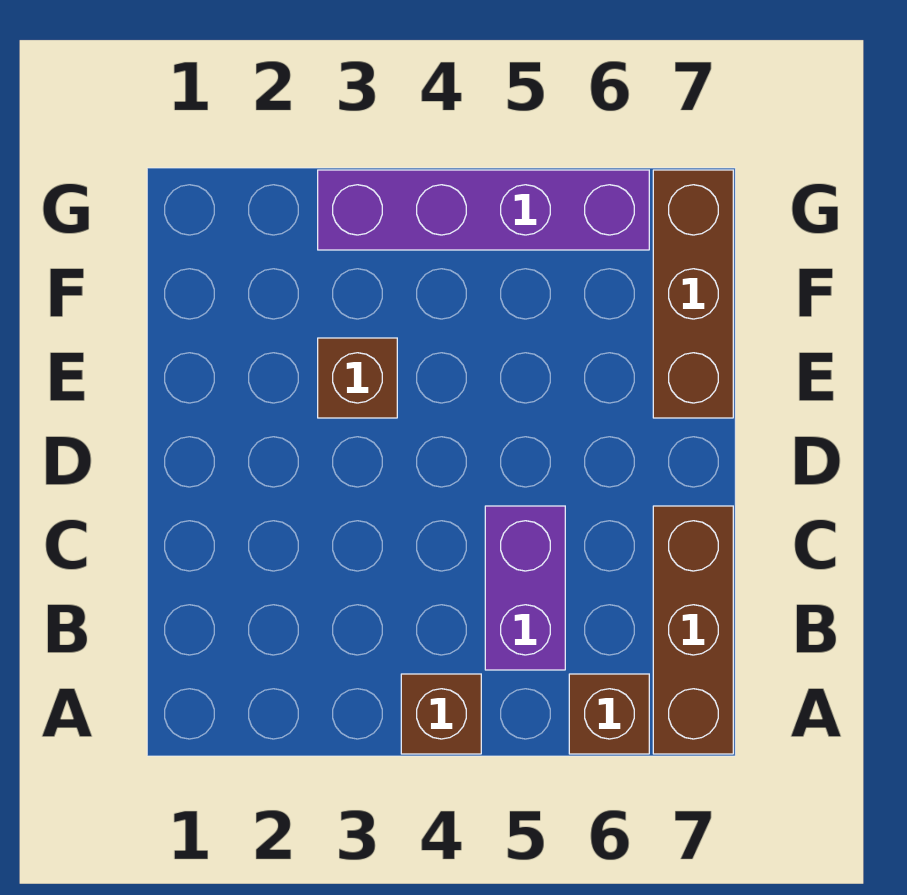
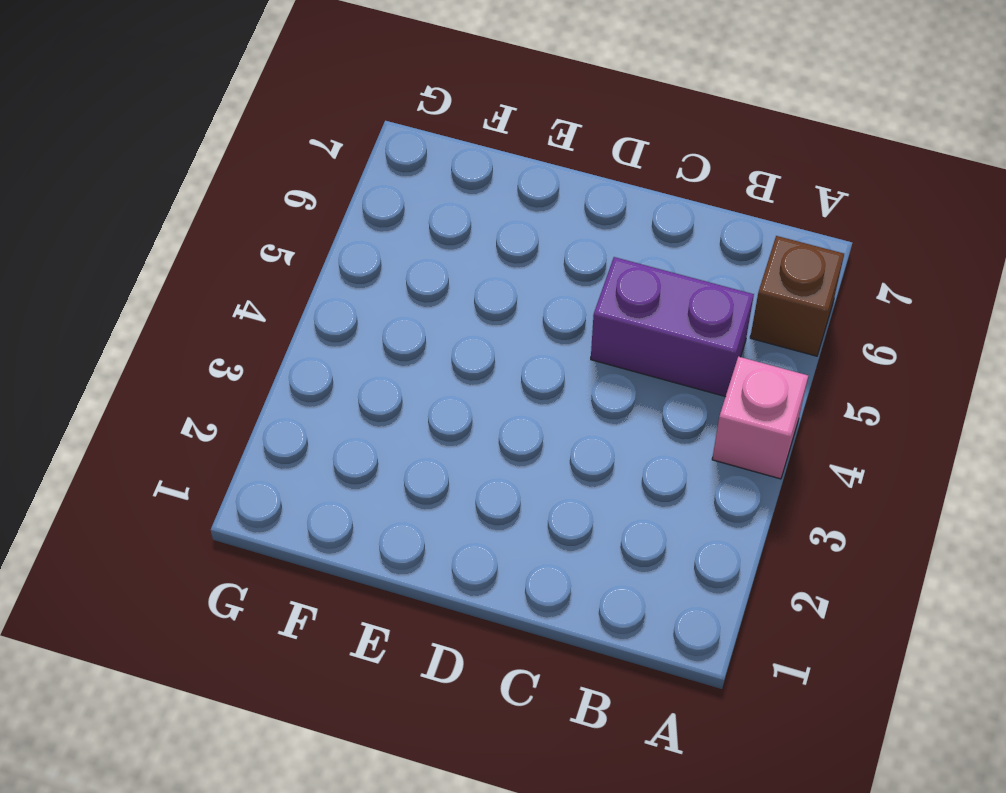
pink 1x1 brick [712,357,808,479] -> brown 1x1 brick [401,674,481,754]
none -> brown 1x3 brick [653,506,733,754]
none -> brown 1x1 brick [318,338,397,418]

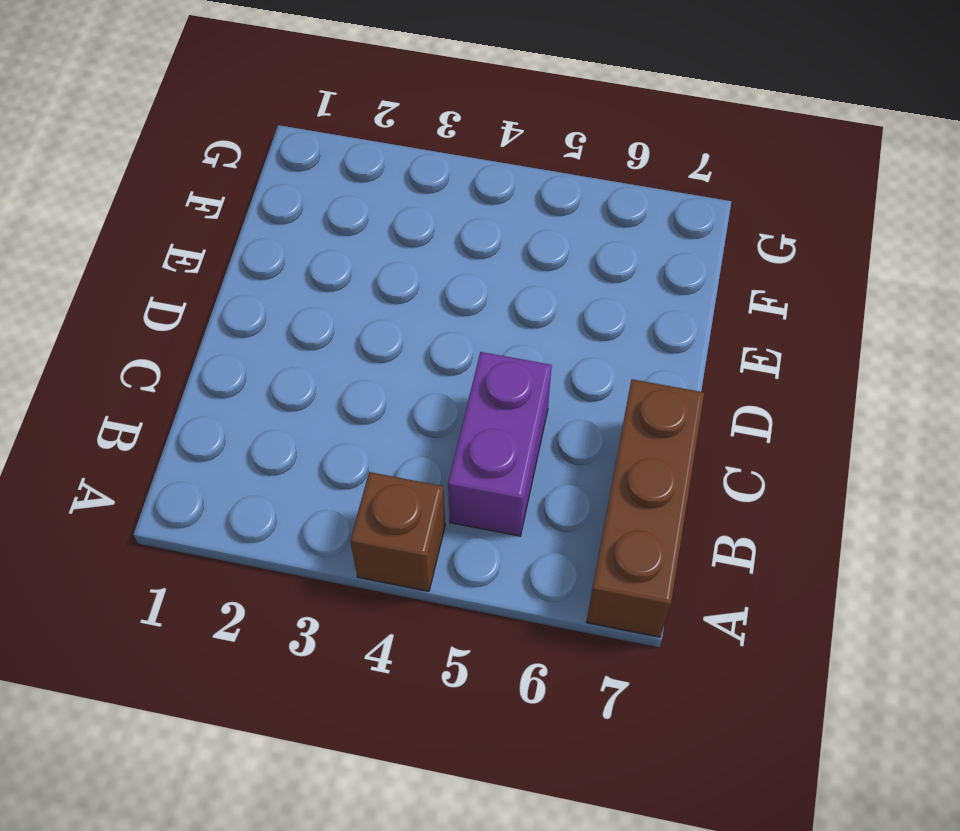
none -> brown 1x1 brick [569,674,649,754]
none -> brown 1x1 brick [318,338,397,418]

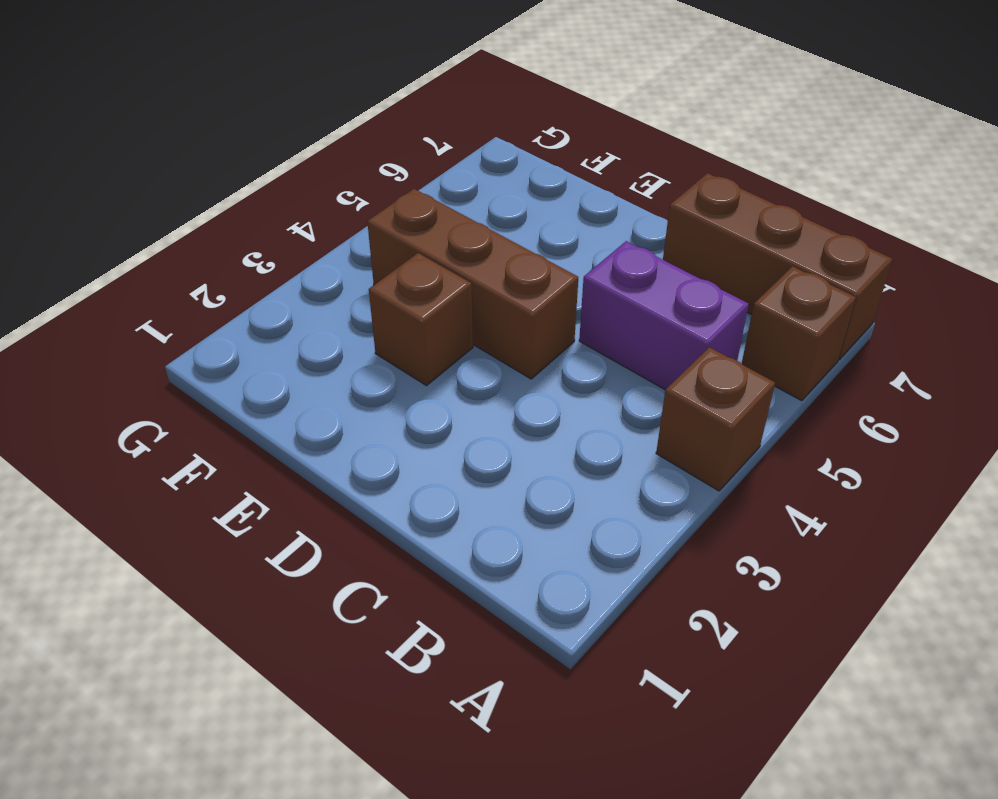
brown 1x3 brick [367,189,578,379] -> brown 1x3 brick moved to [653,170,733,418]
none -> purple 1x4 brick [318,170,649,250]

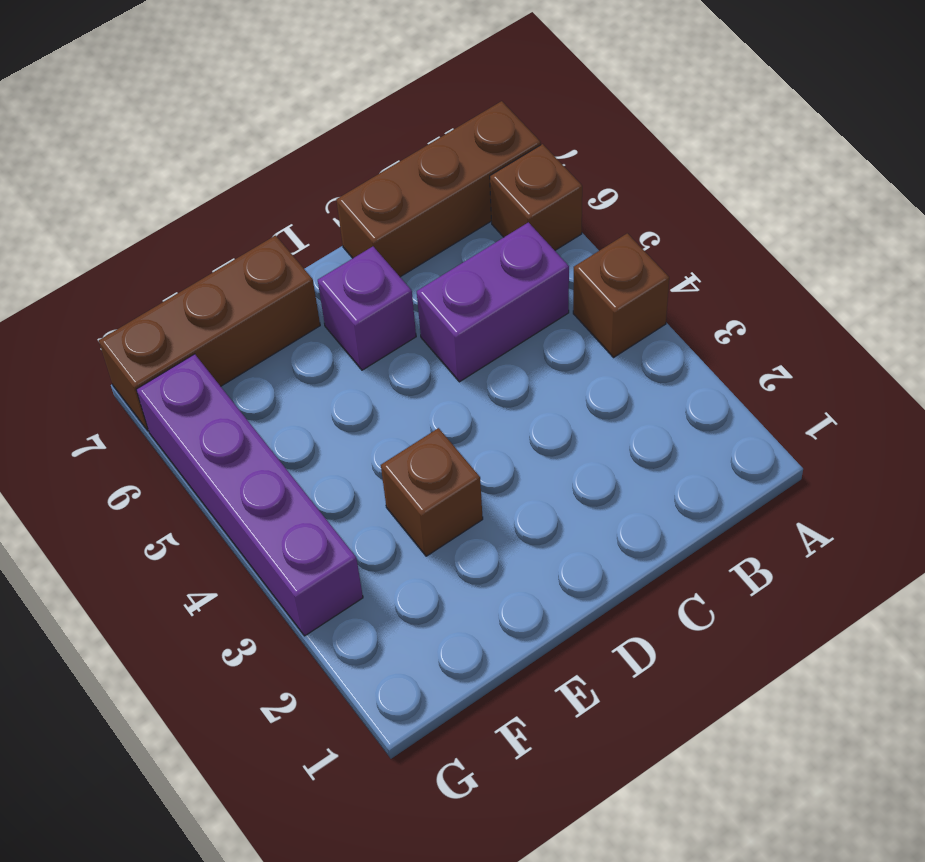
purple 1x1 brick [318,247,416,370] -> none

